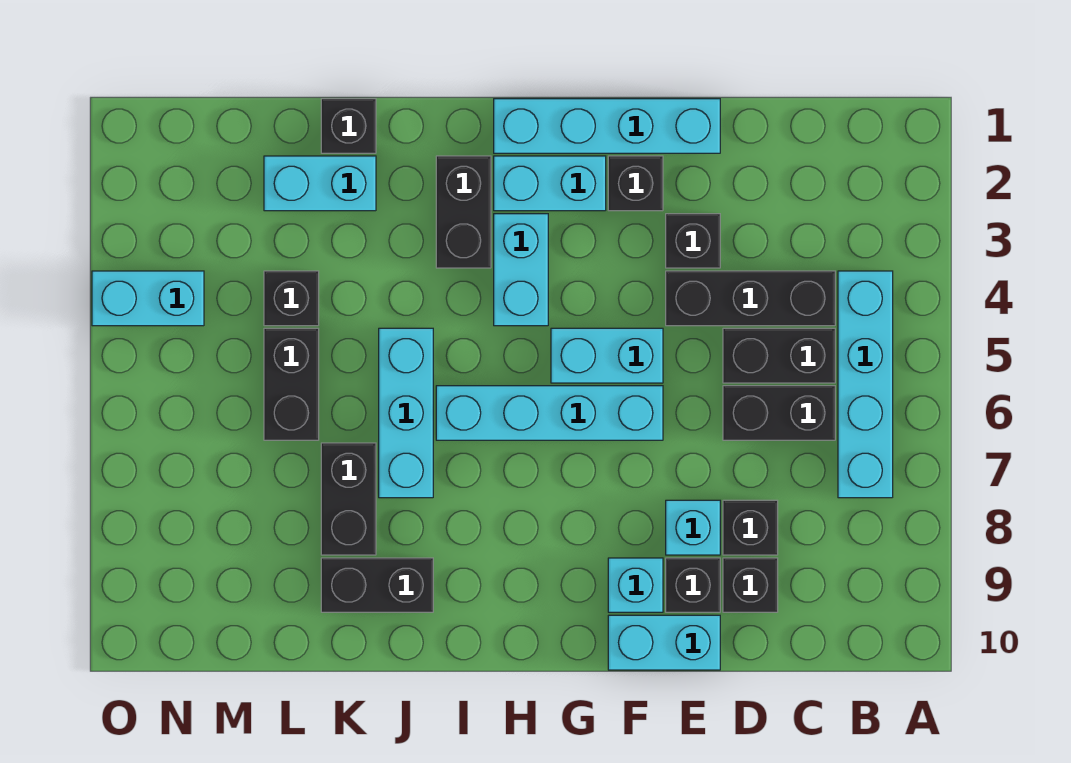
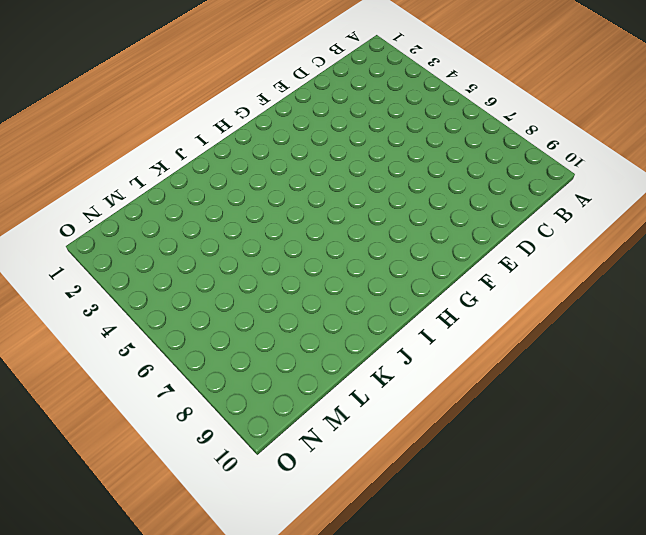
none -> cyan 1x4 brick [838,271,893,498]
none -> black 1x3 brick [666,271,835,326]
none -> black 1x2 brick [723,328,835,383]

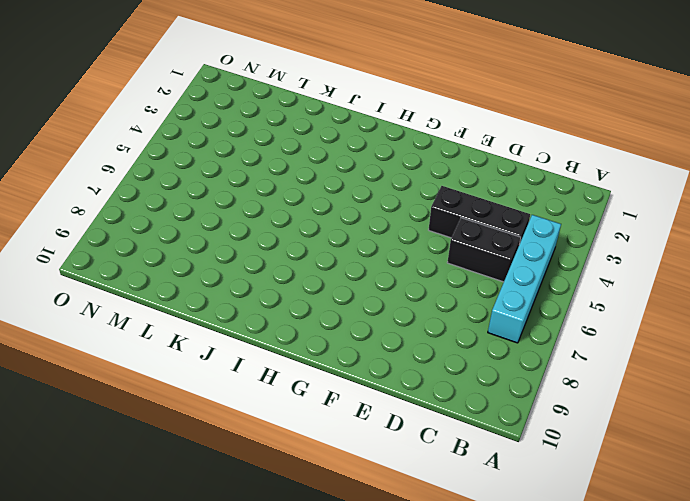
none -> black 1x2 brick [723,386,835,440]
none -> black 1x1 brick [723,500,778,555]
none -> black 1x1 brick [723,558,778,612]

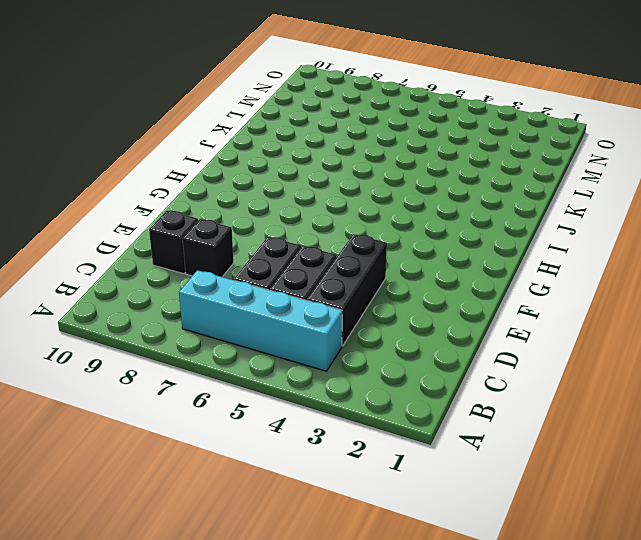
none -> cyan 1x4 brick [494,99,720,153]
none -> black 1x1 brick [666,214,720,268]
none -> cyan 1x1 brick [666,500,720,555]

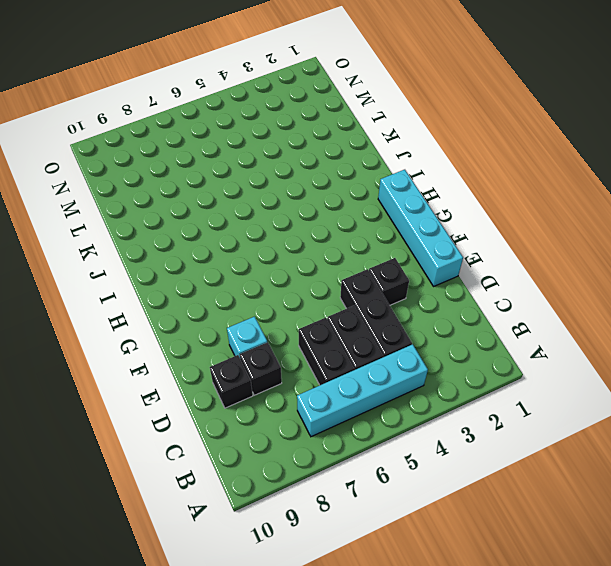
none -> black 1x1 brick [666,558,720,612]
none -> cyan 1x2 brick [608,615,720,670]
none -> black 1x1 brick [608,156,663,211]

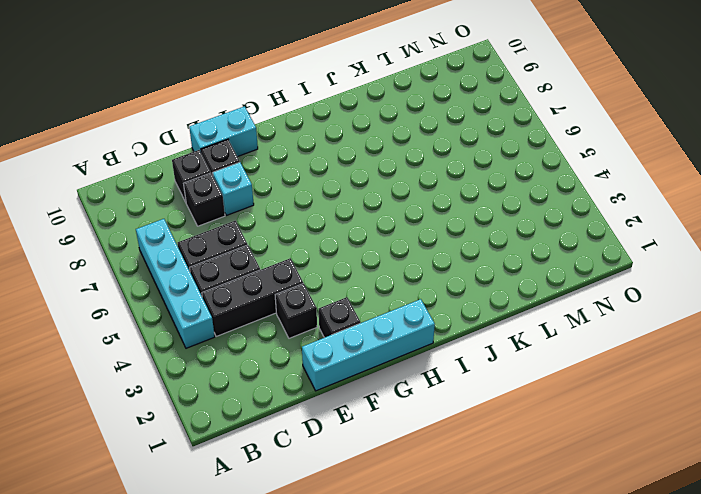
none -> cyan 1x2 brick [551,328,663,383]
none -> cyan 1x4 brick [436,386,663,440]
none -> cyan 1x1 brick [608,558,663,612]

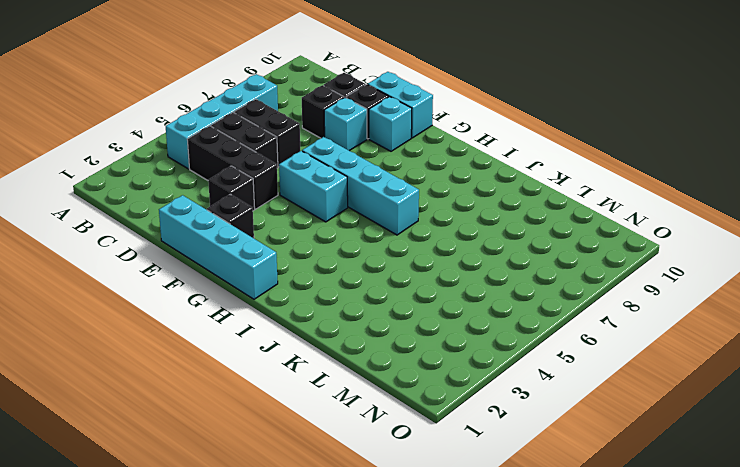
none -> cyan 1x2 brick [494,156,606,211]
none -> cyan 1x2 brick [494,214,548,326]
none -> black 1x2 brick [436,156,491,268]

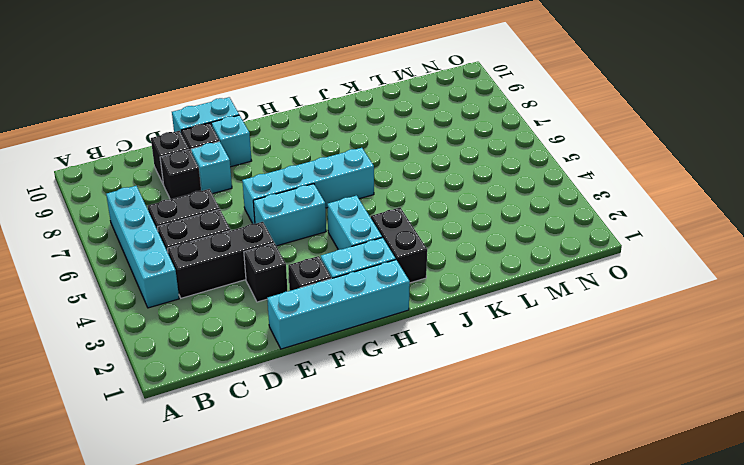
none -> cyan 1x3 brick [379,328,433,498]
none -> black 1x2 brick [321,558,433,612]
none -> black 1x1 brick [321,99,376,153]

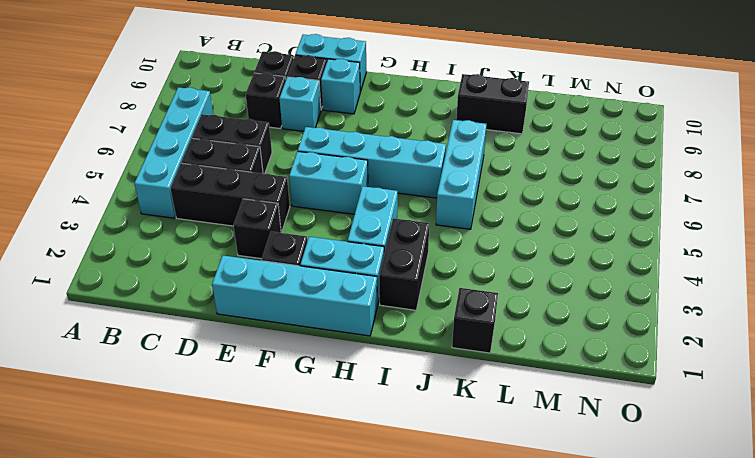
none -> cyan 1x2 brick [264,156,376,211]
none -> black 1x2 brick [321,443,376,555]
none -> black 1x1 brick [264,271,319,326]

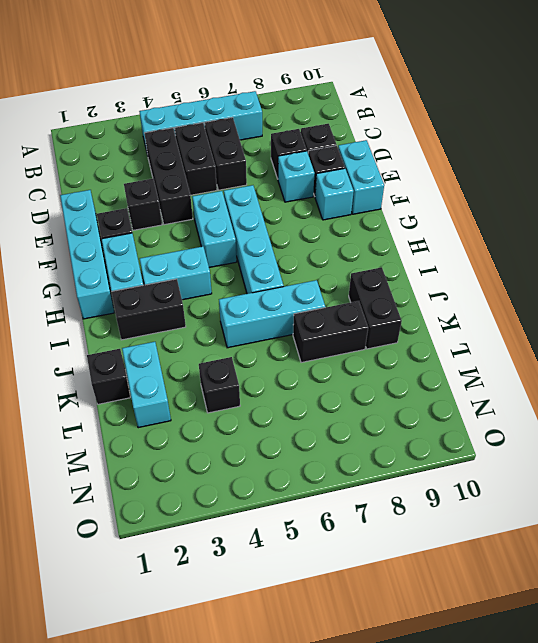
none -> black 1x2 brick [264,328,319,440]
none -> cyan 1x2 brick [92,271,204,326]

